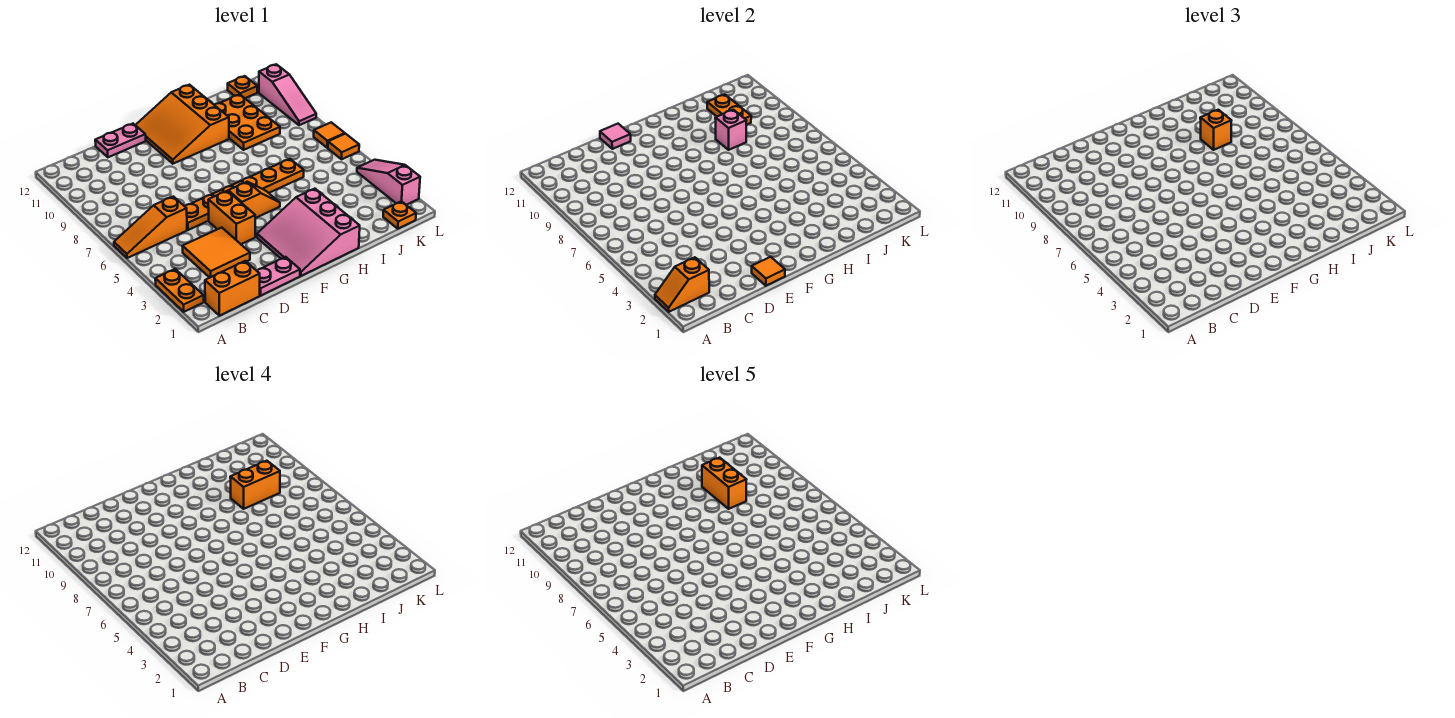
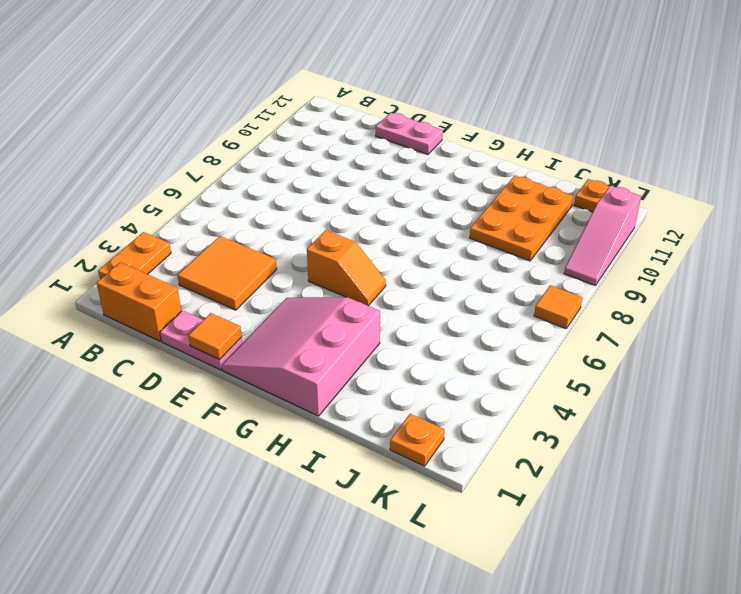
none -> orange 1x3 slope [114,196,187,258]
none -> orange 1x6 plate [185,159,304,230]
none -> orange 1x2 brick [208,191,255,244]

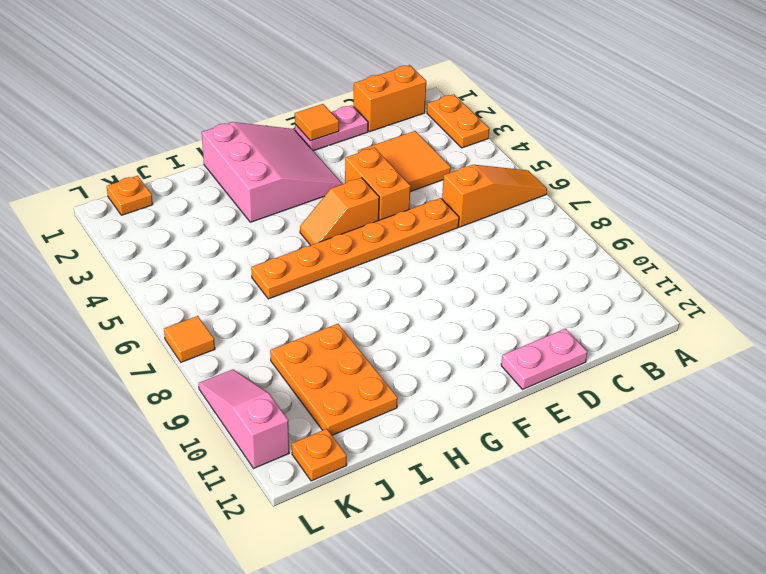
none -> orange 3x3 slope [136,85,229,164]
none -> pink 1x3 slope [357,160,420,205]
none -> orange 1x1 tile [328,134,359,159]

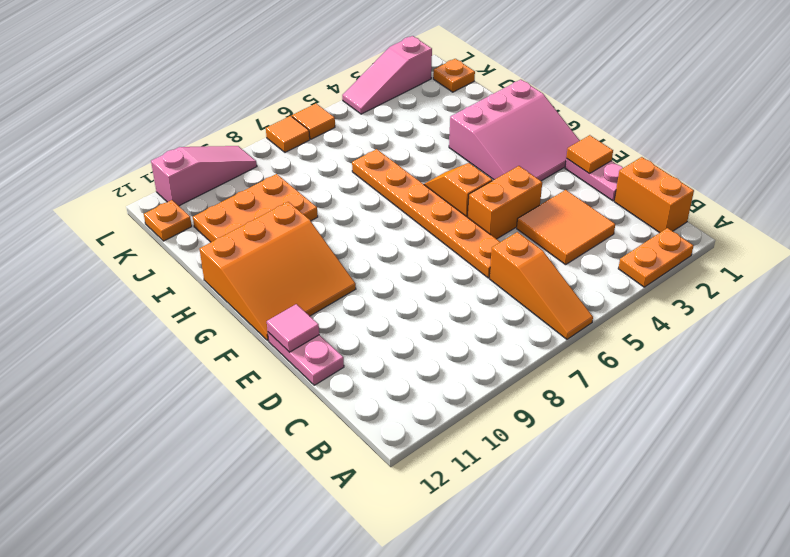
none -> orange 1x2 slope [655,257,709,312]
none -> pink 1x1 brick [715,110,746,150]
none -> orange 1x2 plate [707,95,751,125]

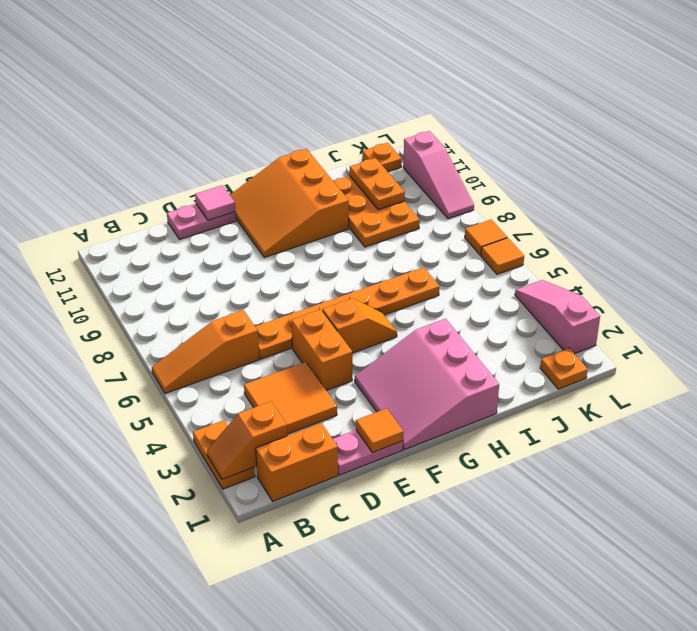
none -> pink 1x1 brick [715,110,746,150]
none -> orange 1x1 brick [1200,110,1231,150]
none -> orange 1x2 brick [230,461,280,509]

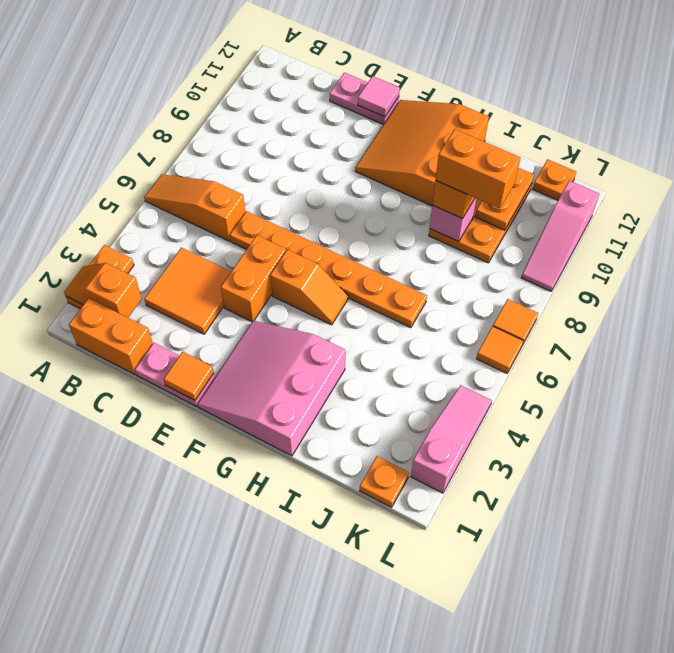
none -> orange 1x2 brick [702,458,746,509]

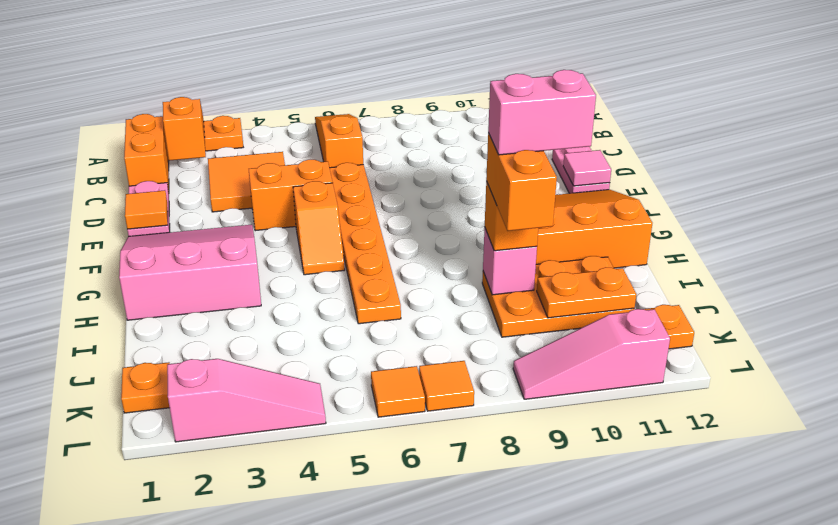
pink 1x2 brick [488,70,596,155] -> orange 1x2 brick [702,458,746,509]

